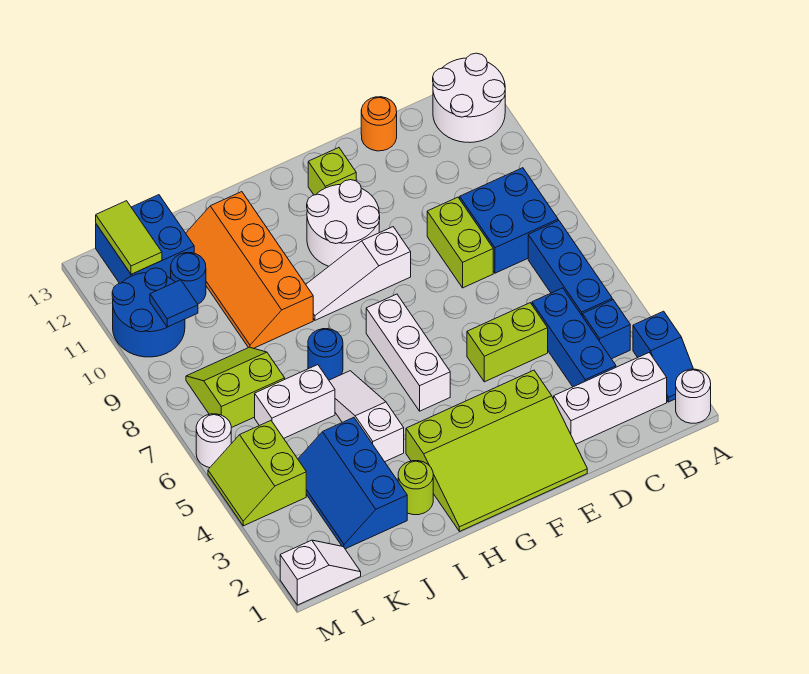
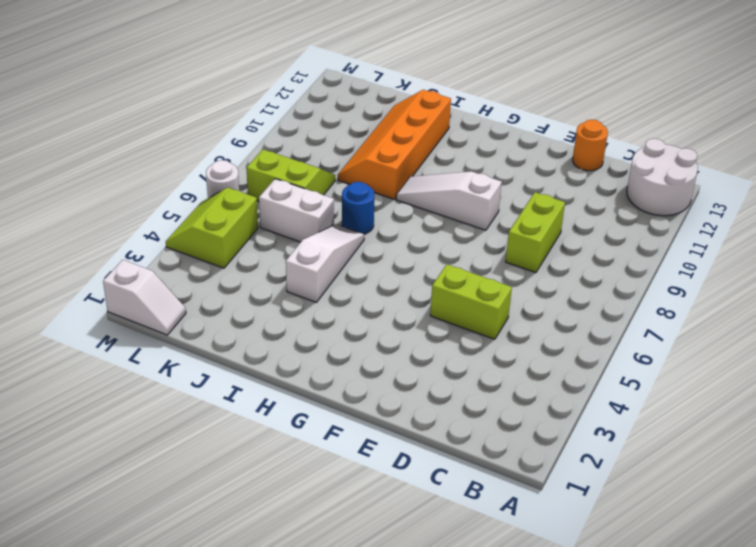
none -> white 1x1 round brick [676,369,711,423]
none -> blue 1x2 slope [633,311,693,402]
none -> white 1x3 brick [554,353,667,444]
none -> blue 1x1 brick [582,300,630,359]

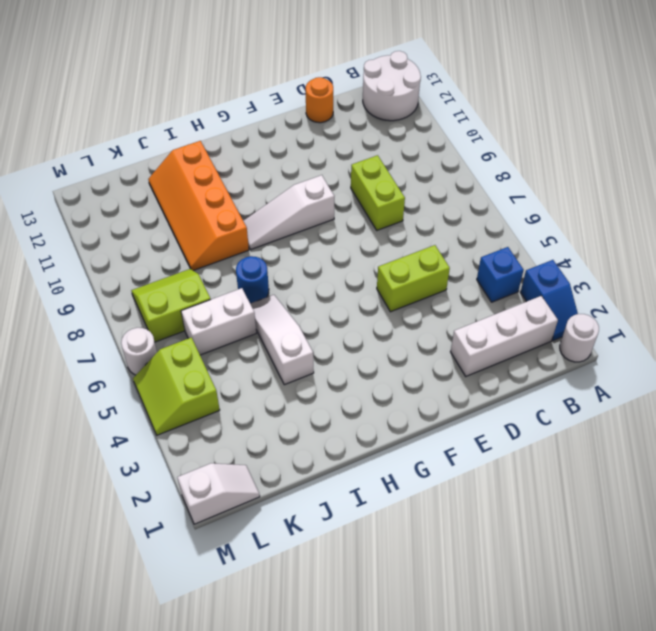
none -> blue 1x3 brick [528,220,612,315]
none -> blue 2x2 brick [460,168,558,273]
none -> blue 1x3 brick [532,288,616,387]
none -> lime 3x4 slope [406,370,587,531]

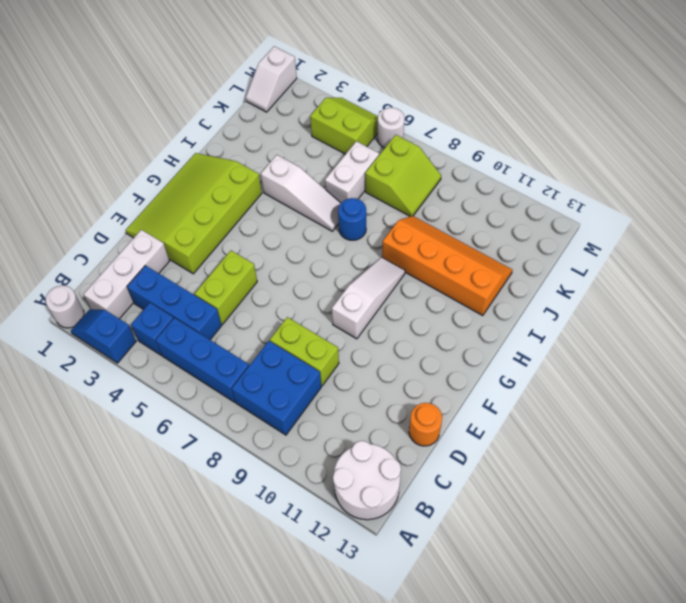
none -> white 2x2 round brick [307,180,380,266]
none -> lime 1x1 brick [308,148,356,195]
none -> white 1x3 brick [366,294,450,411]
none -> lime 1x1 round brick [398,461,433,515]

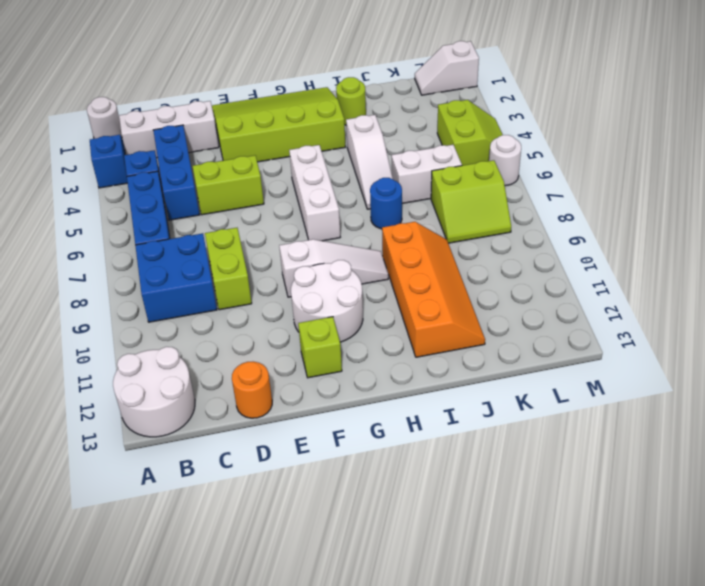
none -> blue 2x3 slope [298,417,407,549]
none -> blue 1x1 round brick [171,253,206,304]
none -> blue 2x2 brick [96,195,194,283]
none -> blue 2x2 round brick [112,268,185,357]

